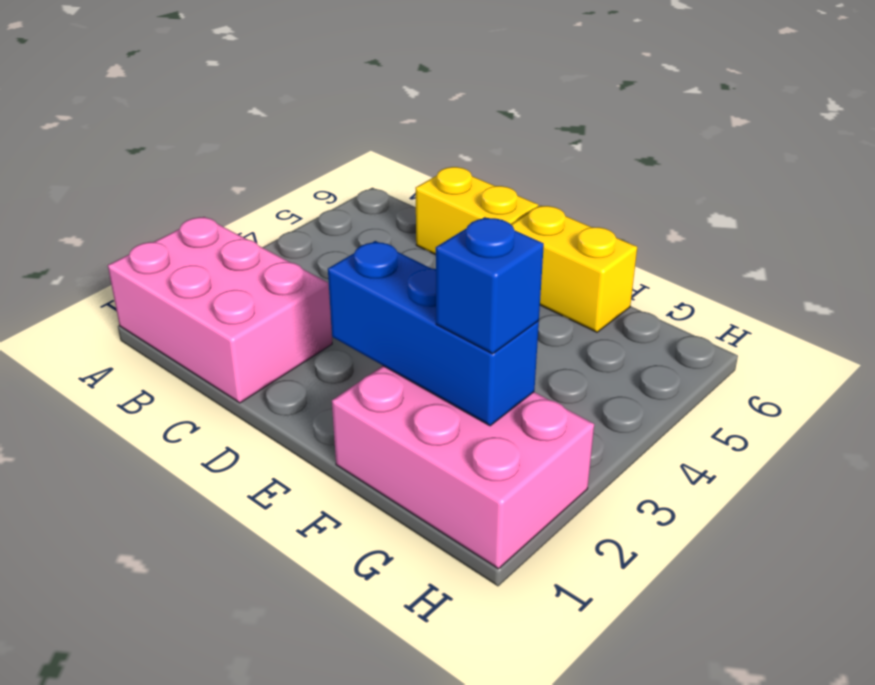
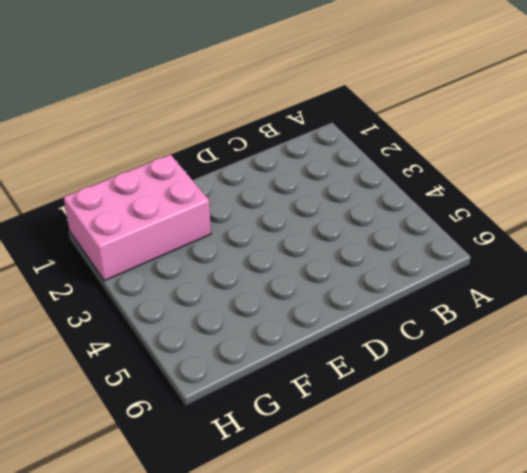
none -> pink 2x3 brick [108,217,332,403]
none -> yellow 1x2 brick [416,167,539,255]

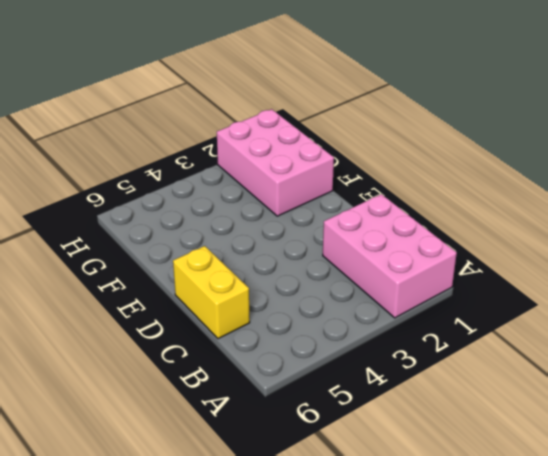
none -> yellow 1x2 brick [511,206,637,332]
none -> blue 1x3 brick [328,241,539,426]

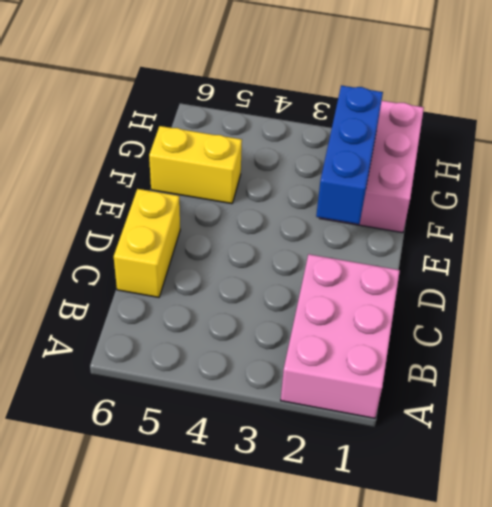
yellow 1x2 brick [149,126,242,204] -> yellow 1x2 brick turned to [511,206,637,332]
none -> blue 1x1 brick [436,217,544,354]

